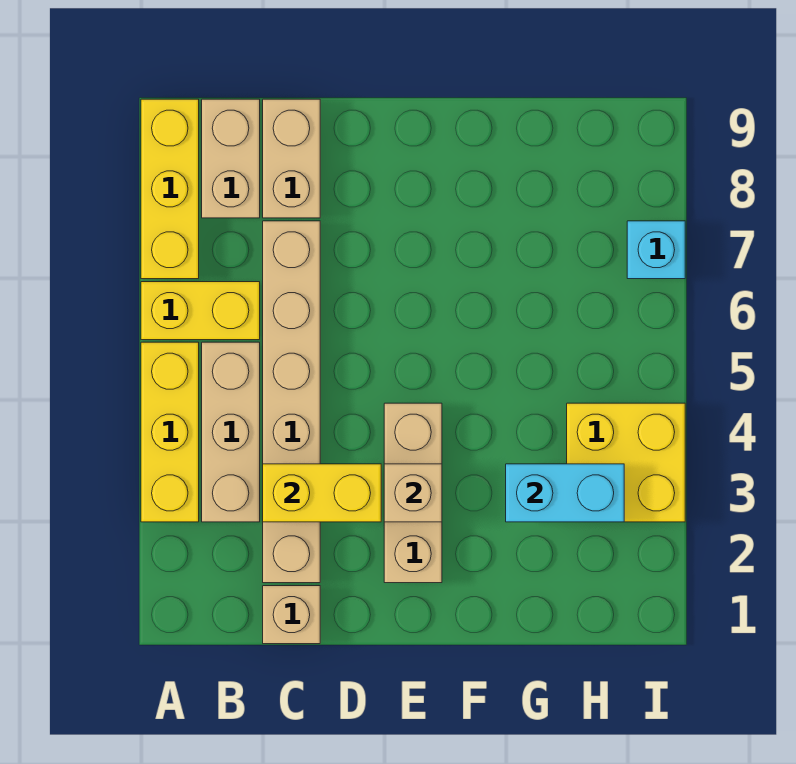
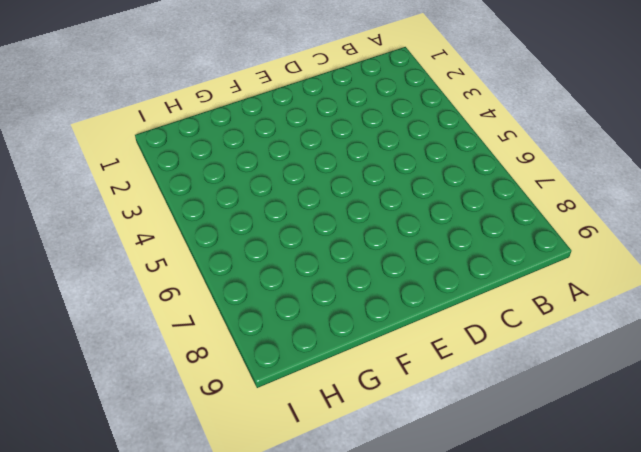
none -> yellow 1x3 brick [141,342,199,522]
none -> yellow 1x2 brick [141,282,260,340]
none -> yellow 1x3 brick [141,99,199,279]

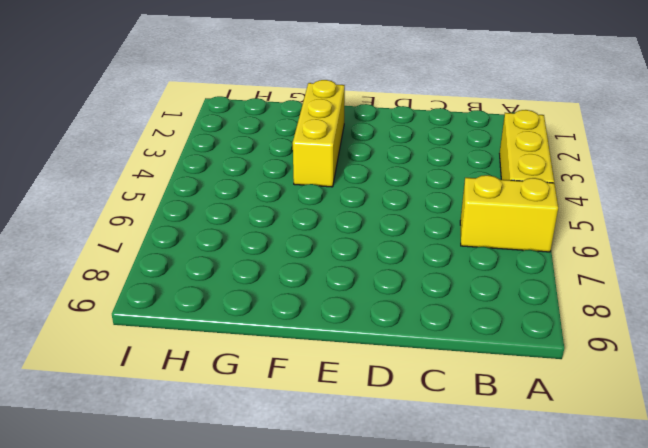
yellow 1x3 brick [293,80,345,187] -> yellow 1x3 brick moved to [141,99,199,279]
none -> tan 1x3 brick [202,342,260,522]
none -> tan 1x2 brick [202,99,260,218]
none -> tan 1x1 brick [263,586,320,644]

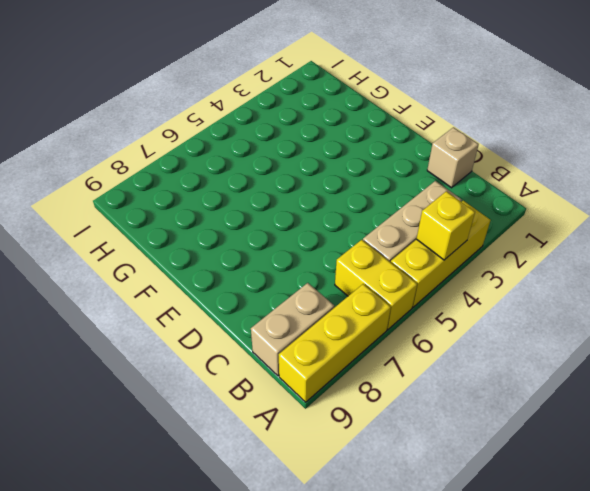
yellow 1x1 brick [417,191,475,260] -> none
none -> tan 1x6 brick [263,221,320,583]
none -> tan 1x2 brick [263,99,320,218]
none -> tan 1x3 brick [384,403,442,583]

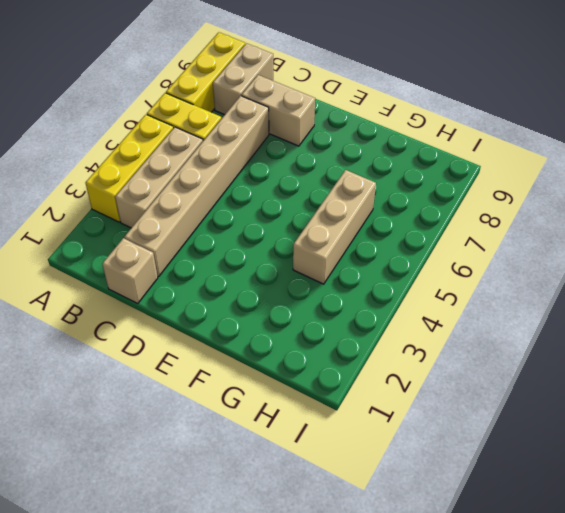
tan 1x2 brick [241,75,315,146] -> tan 1x2 brick turned to [263,99,320,218]
tan 1x3 brick [293,170,376,284] -> tan 1x3 brick moved to [384,403,442,583]
none -> yellow 2x2 brick [567,403,685,522]
none -> cyan 1x1 brick [627,221,685,279]
none -> yellow 1x2 brick [263,464,381,522]

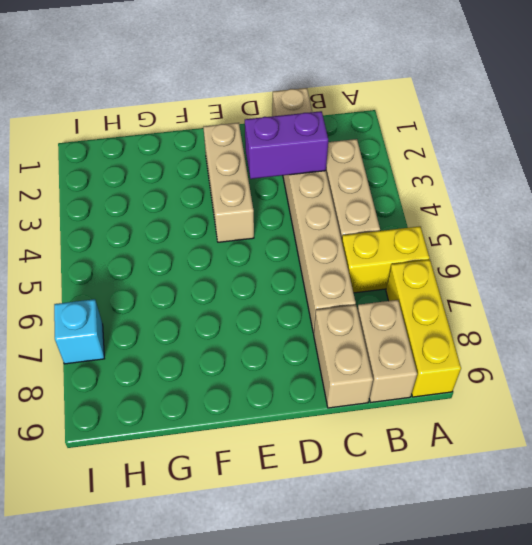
purple 1x2 brick [245,111,328,179] -> yellow 1x2 brick [263,464,381,522]
none -> yellow 1x3 brick [141,342,199,522]
none -> yellow 2x2 brick [567,403,685,522]
none -> tan 1x1 brick [384,464,442,522]

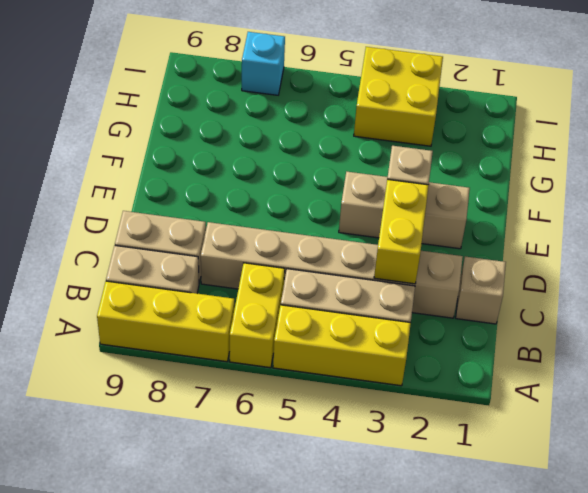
none -> cyan 1x2 brick [506,464,624,522]

